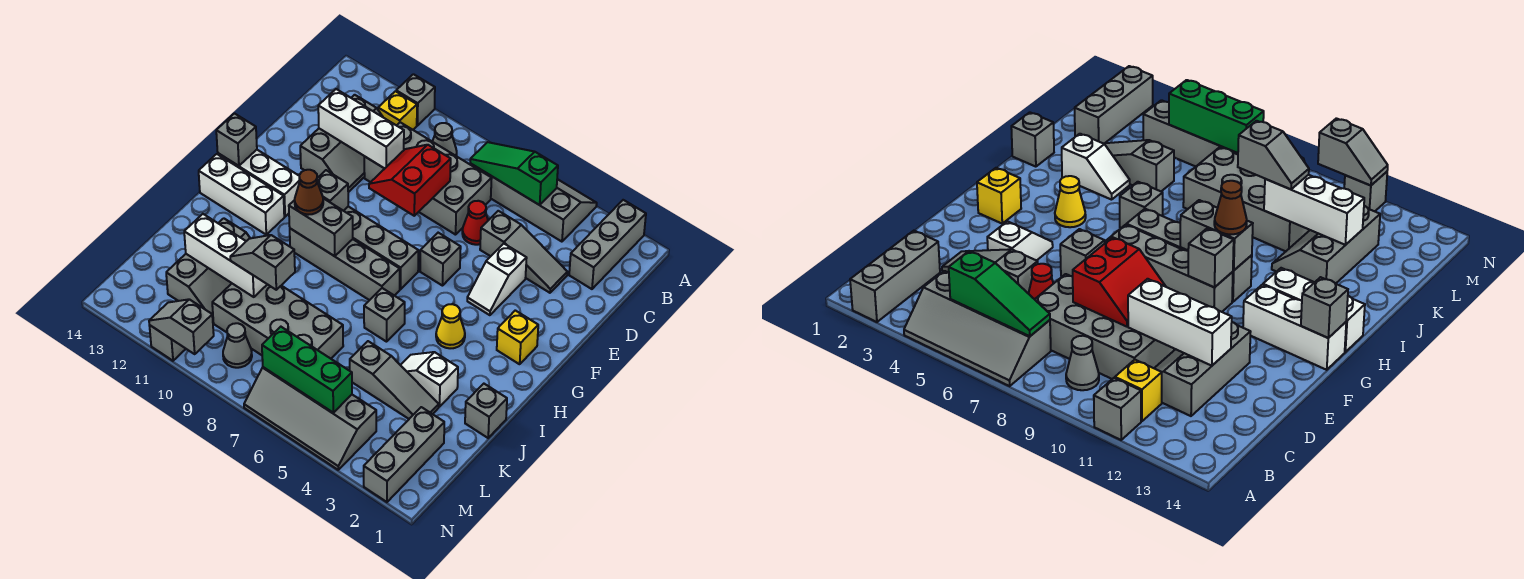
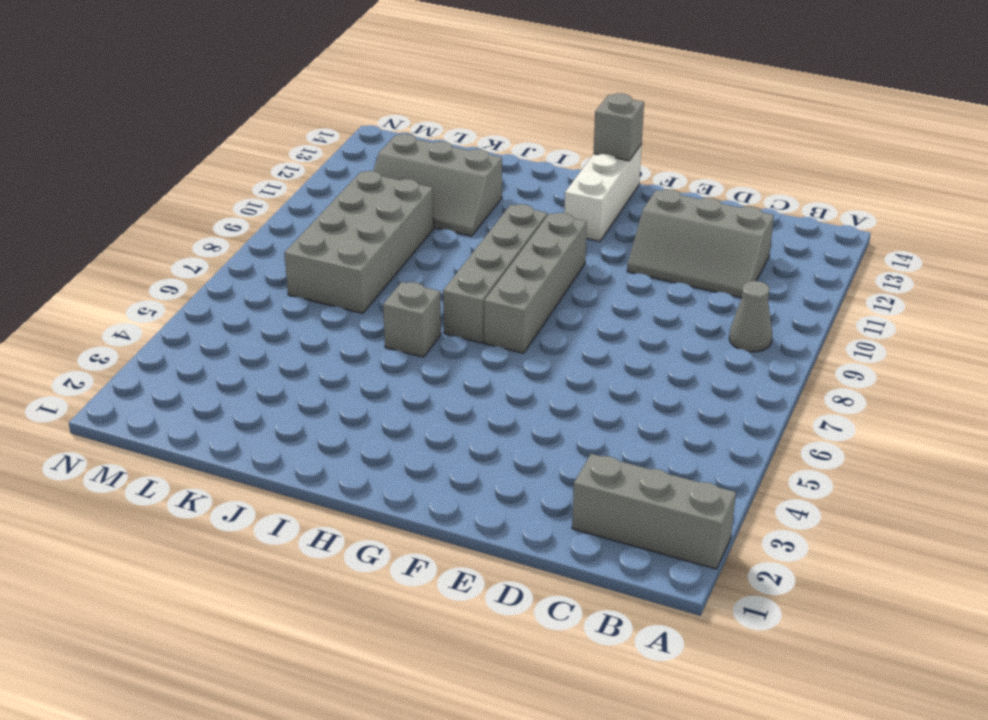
none -> grey 2x4 slope [470,163,597,242]
none -> grey 1x1 brick [396,74,435,125]
none -> yellow 1x1 brick [378,91,417,130]
none -> grey 2x4 brick [364,122,492,235]

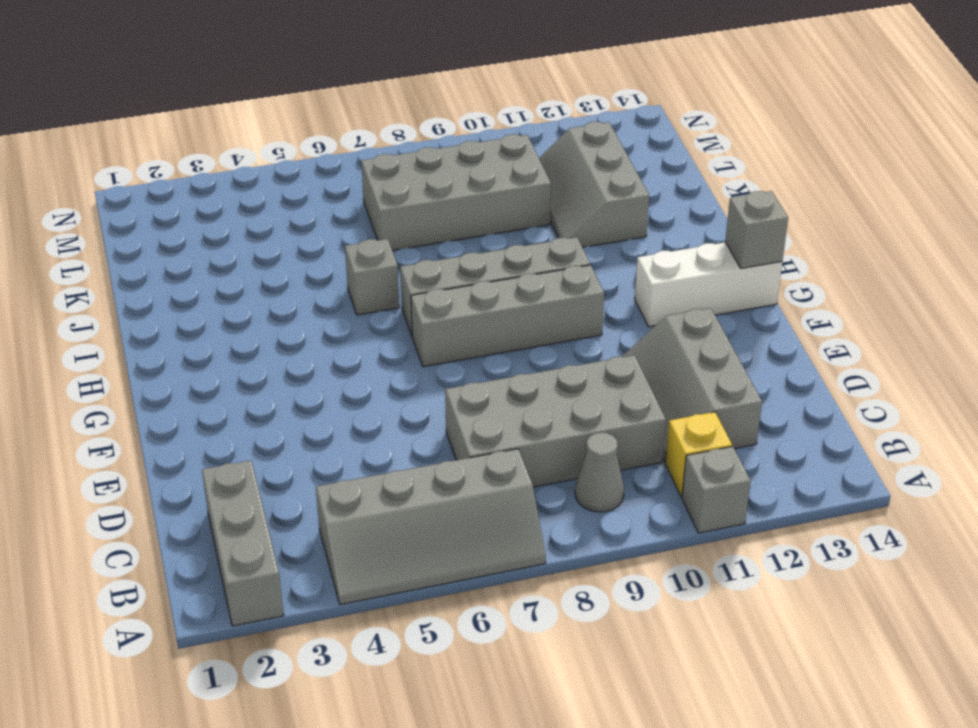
none -> grey 1x3 slope [480,211,567,293]
none -> red 1x1 cone [462,201,488,245]
none -> white 1x2 slope [467,244,527,315]
none -> grey 1x1 brick [420,233,461,286]

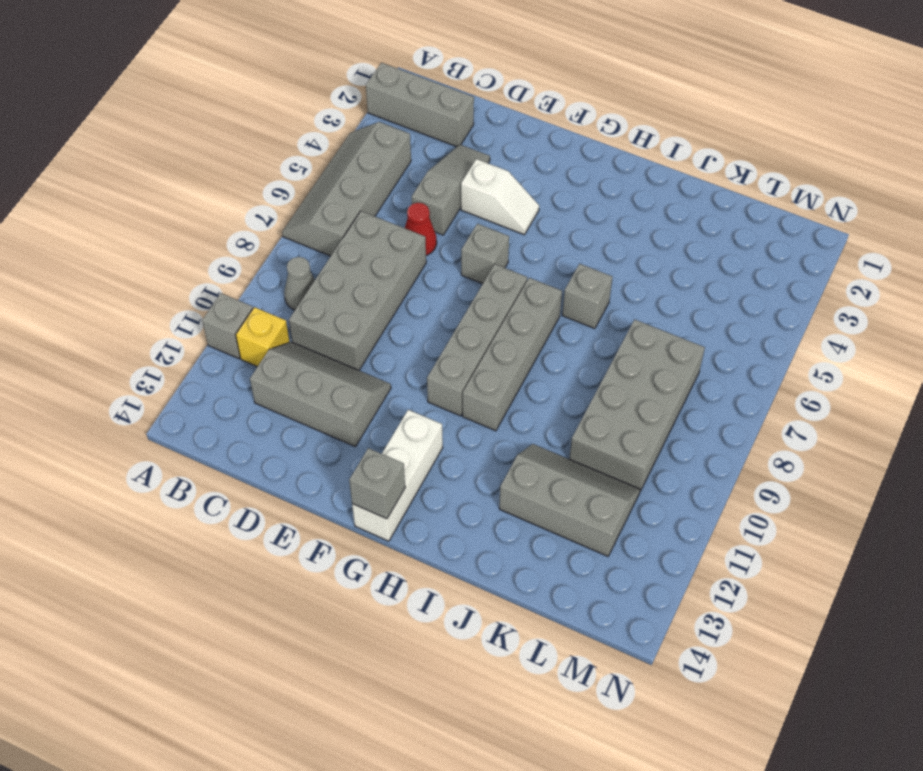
none -> yellow 1x1 brick [497,310,538,364]
none -> yellow 1x1 cone [436,304,465,348]
none -> white 1x3 brick [199,154,284,235]
none -> grey 1x1 brick [465,384,507,438]

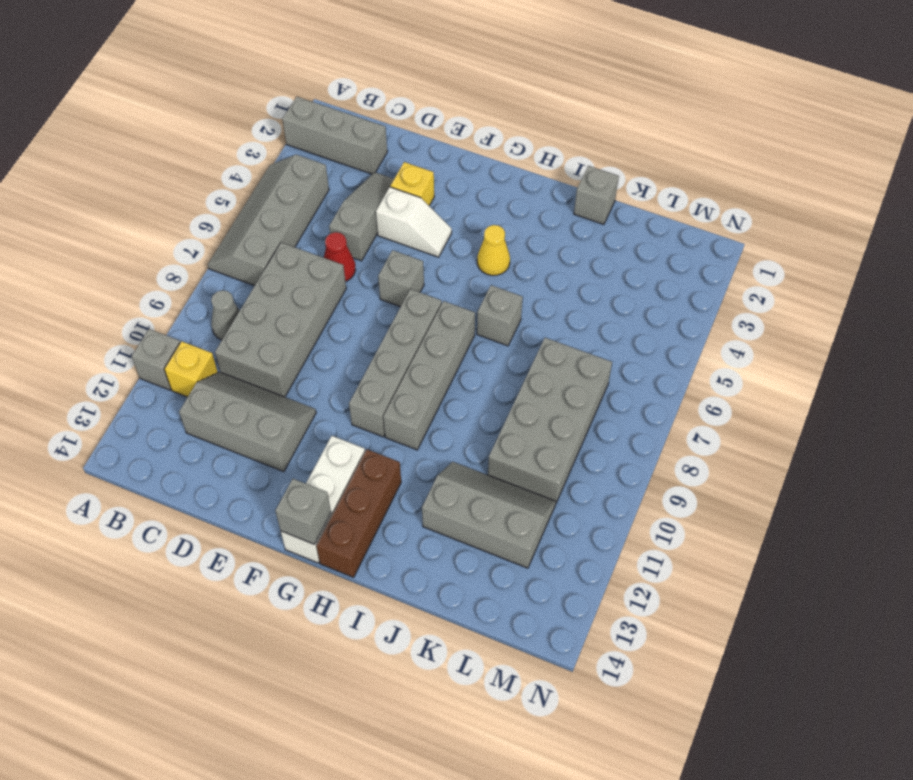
yellow 1x1 brick [390,162,434,206] -> yellow 1x1 brick moved to [497,310,538,364]
brown 1x3 brick [316,449,401,577] -> white 1x3 brick [199,154,284,235]
none -> white 1x2 slope [401,352,458,407]
none -> grey 1x3 slope [350,341,439,419]
none -> grey 1x3 brick [364,407,444,502]
none -> grey 2x4 slope [244,367,376,470]

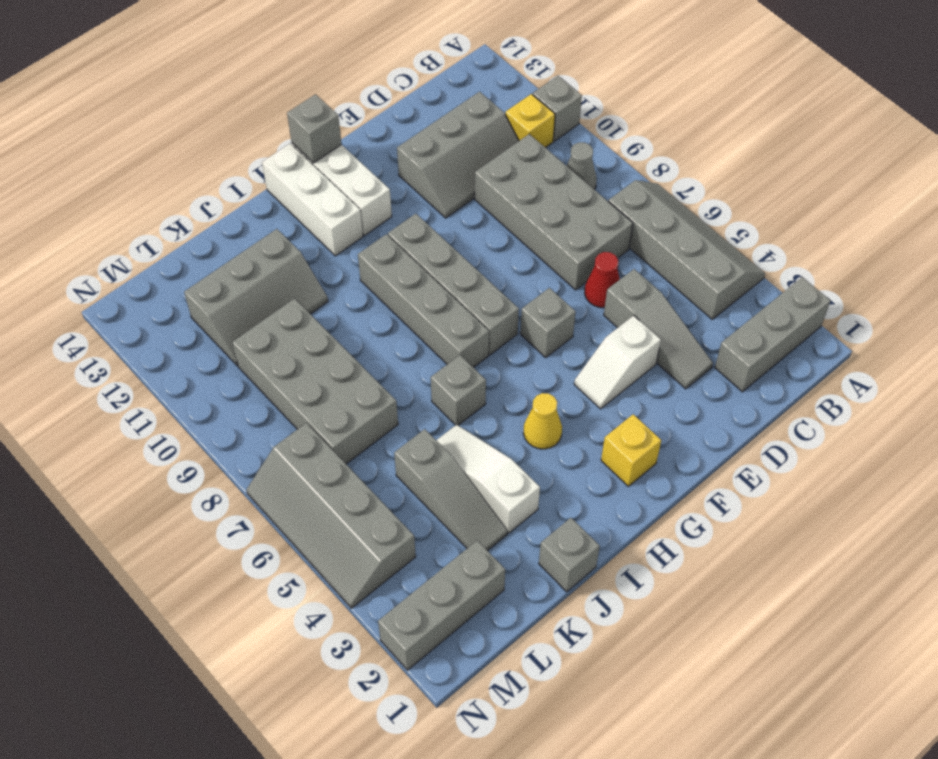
white 1x3 slope [436,425,540,533] -> white 1x2 slope [401,352,458,407]
none -> grey 1x1 cone [223,323,252,368]
none -> grey 1x1 brick [149,325,186,361]
none -> green 1x3 slope [470,142,558,205]
none -> red 2x2 slope [369,145,451,216]

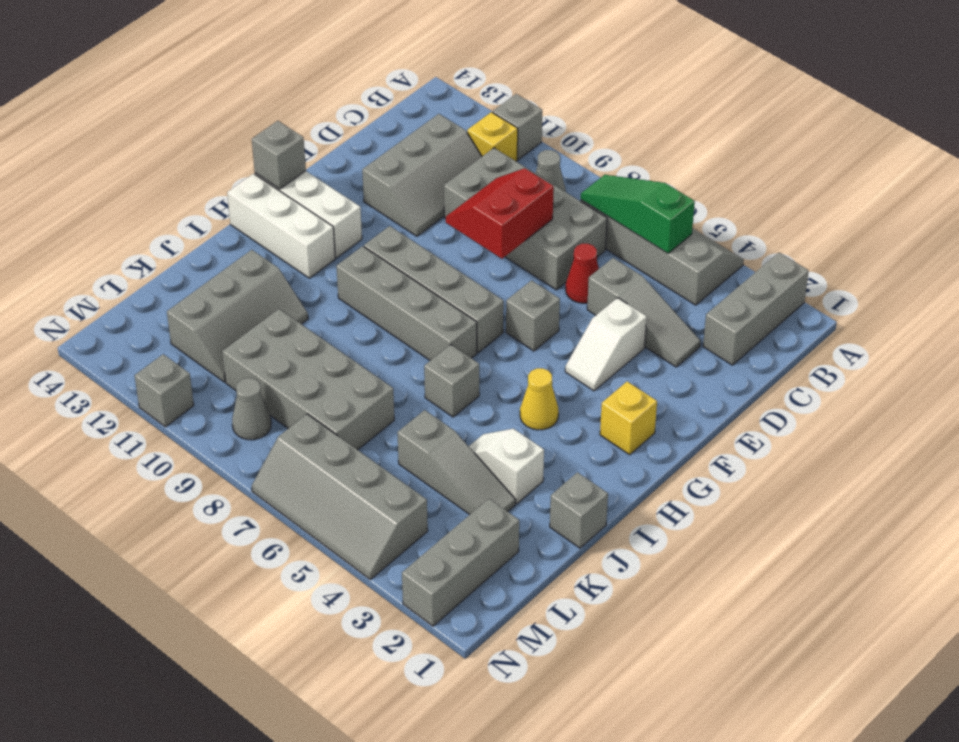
none -> white 1x3 brick [318,89,404,169]
none -> grey 1x1 brick [317,170,348,211]
none -> grey 1x2 brick [289,198,353,256]
none -> white 1x3 brick [184,214,267,297]

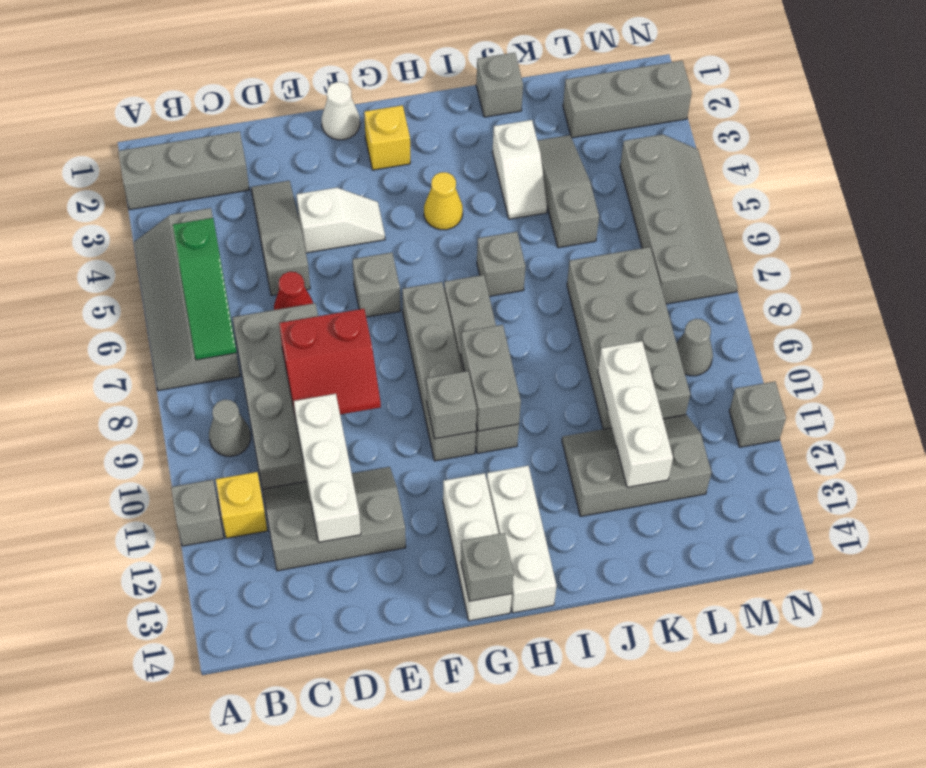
white 1x1 cone [322,82,360,140] -> none
none -> green 1x3 brick [262,327,352,413]
none -> grey 1x2 slope [149,299,214,354]
none -> brown 1x1 cone [295,170,323,215]
none -> grey 1x2 slope [230,235,295,290]

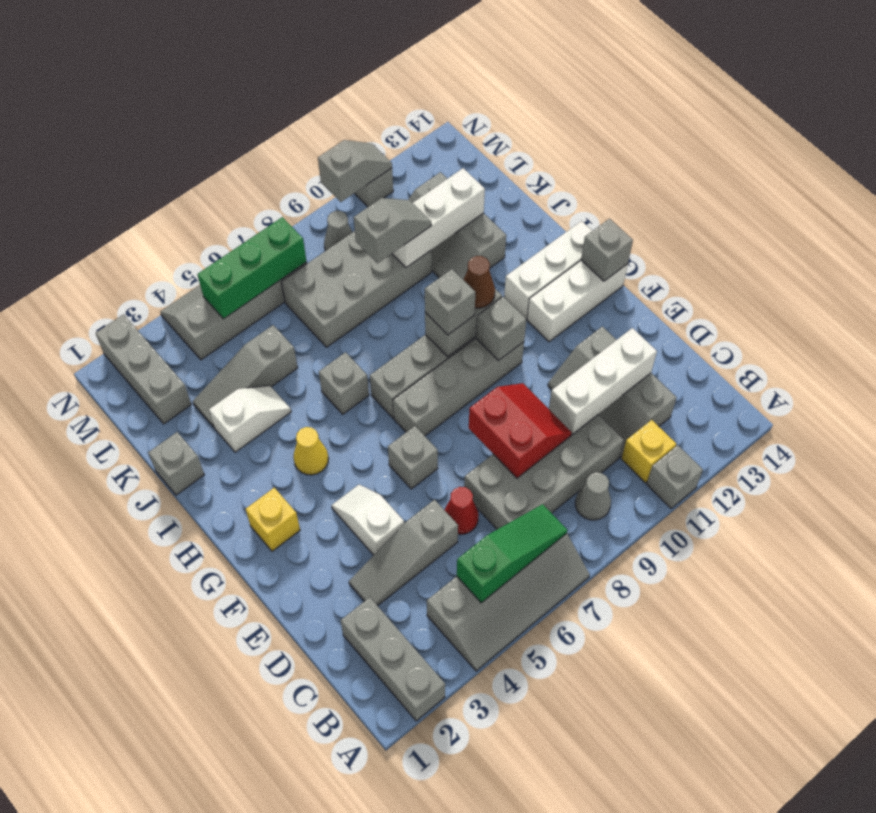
grey 1x1 brick [425,269,475,335] -> none

